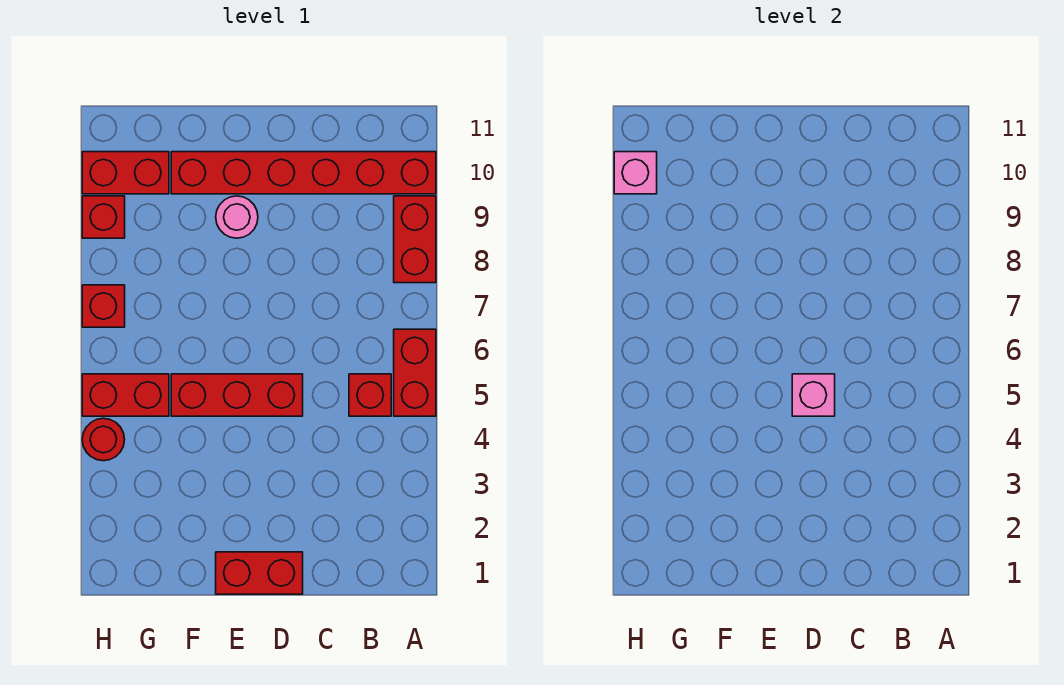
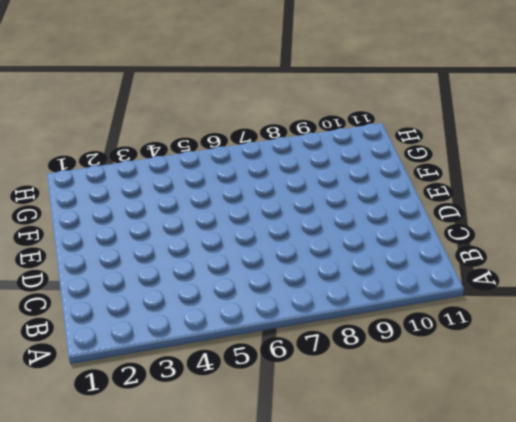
none -> red 1x2 brick [394,329,436,416]
none -> red 1x2 brick [394,196,436,283]
none -> red 1x6 brick [171,152,436,194]

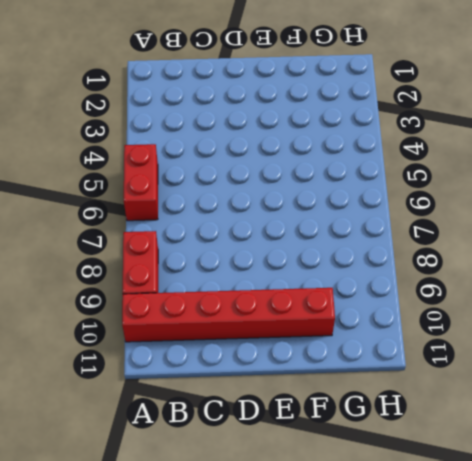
none -> red 1x1 brick [349,374,391,416]
none -> red 1x2 brick [216,552,303,594]
none -> red 1x3 brick [171,374,303,416]

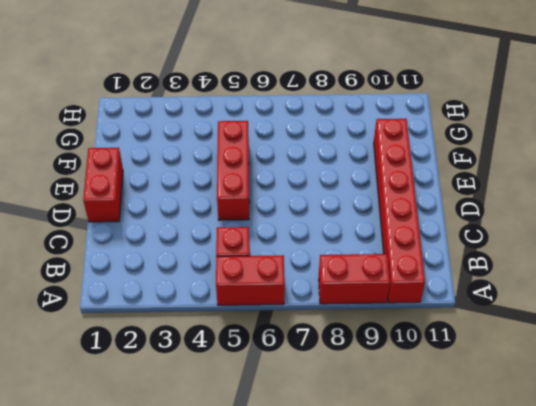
none -> pink 1x1 round brick [216,196,258,238]
none -> red 1x2 brick [82,374,169,416]
none -> red 1x2 brick [82,152,169,194]

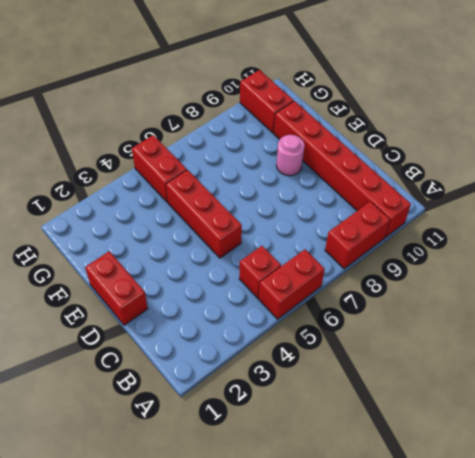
none -> red 1x1 round brick [82,418,125,461]
none -> red 1x1 brick [82,285,125,327]
none -> red 1x1 brick [82,196,125,238]

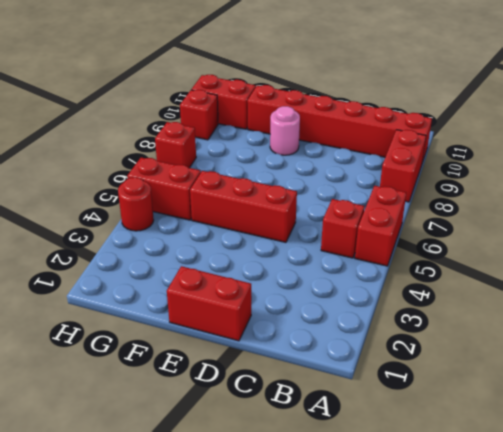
none -> pink 1x1 brick [792,374,835,416]
none -> pink 1x1 brick [614,152,657,194]

